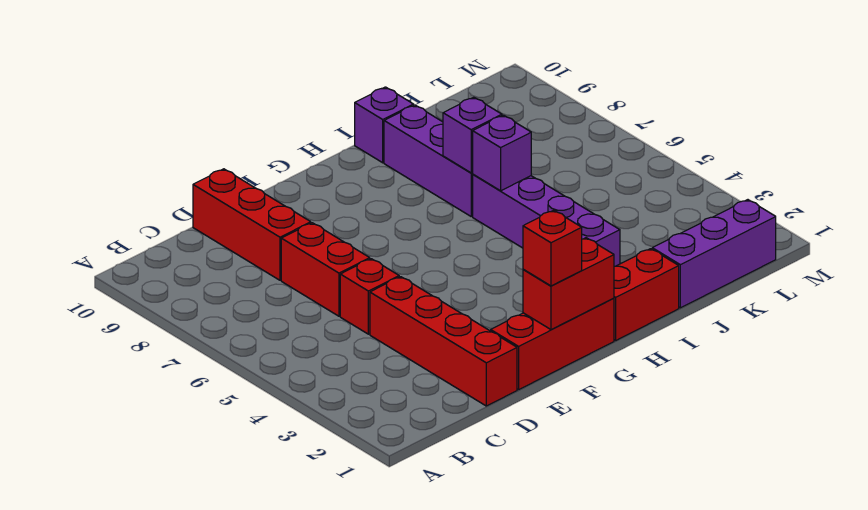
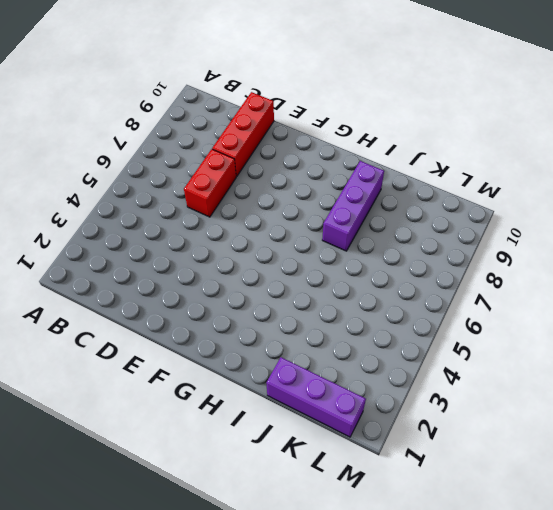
none -> red 1x4 brick [370,277,517,406]
none -> red 1x1 brick [340,259,399,334]
none -> red 1x3 brick [491,298,614,390]

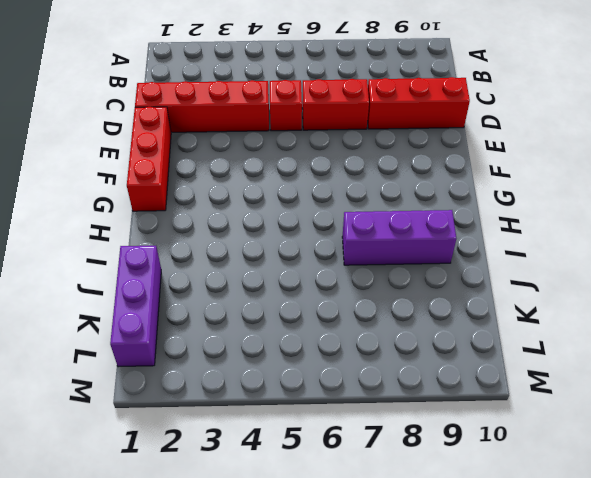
none -> red 1x2 brick [614,249,679,340]
none -> purple 1x4 brick [473,174,620,266]
none -> purple 1x1 brick [355,87,414,163]

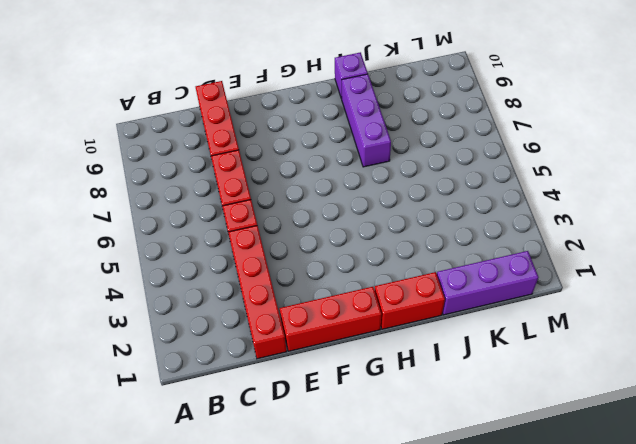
none -> purple 1x4 brick [473,174,620,266]
none -> red 1x2 brick [523,238,614,330]
none -> purple 1x1 brick [472,115,531,191]

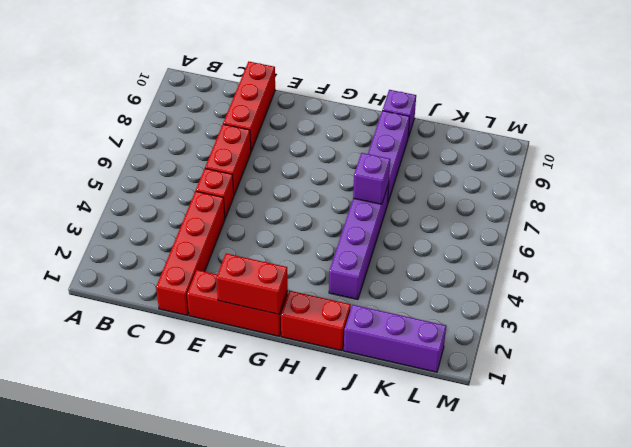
none -> purple 1x1 brick [443,97,502,173]
none -> red 1x1 brick [523,210,582,286]

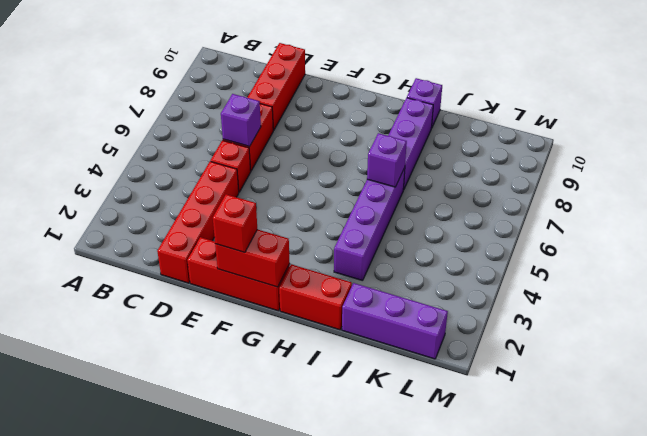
purple 1x1 brick [221,94,261,146] -> purple 1x1 brick moved to [443,97,502,173]

